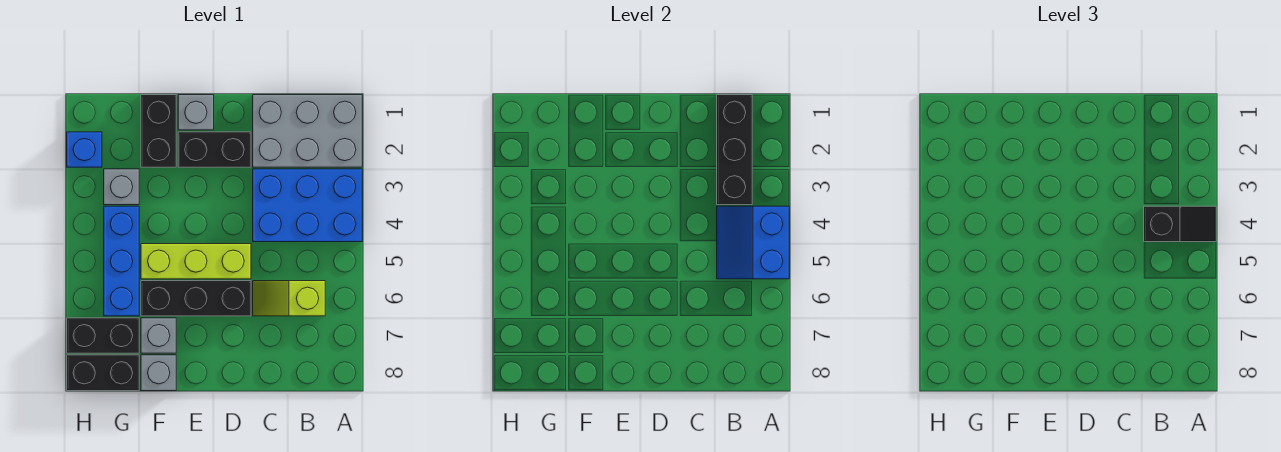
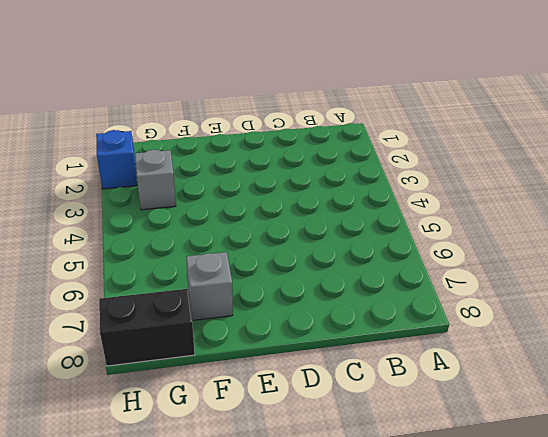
none -> grey 2x3 brick [253,95,362,167]
none -> blue 2x3 brick [253,169,362,242]
none -> lime 1x2 slope [253,281,325,316]

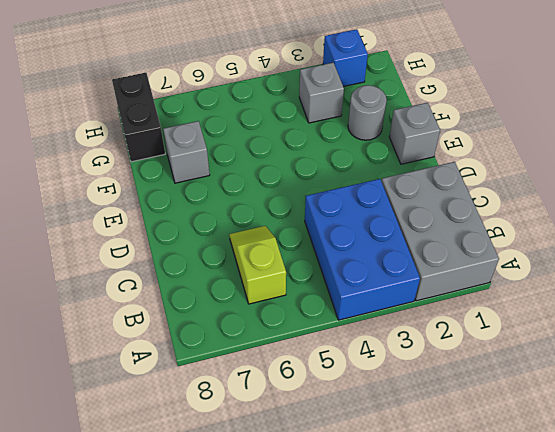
grey 1x1 round brick [348,85,387,140] -> black 1x2 brick [141,95,176,167]
none -> black 1x2 brick [178,132,251,167]
none -> lime 1x3 brick [141,244,251,279]
none -> black 1x3 brick [141,281,251,316]

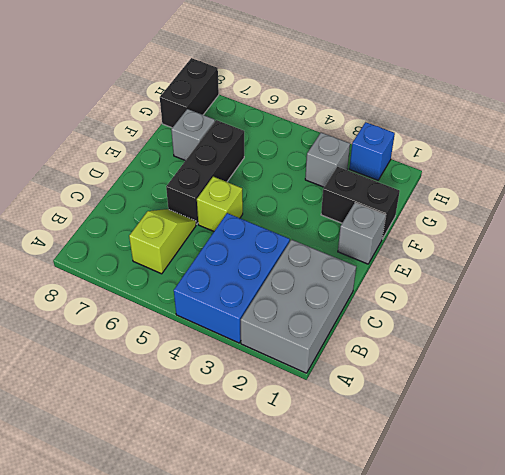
lime 1x1 brick [197,177,243,231] -> lime 1x3 brick [141,244,251,279]
none -> black 1x2 brick [178,132,251,167]
none -> grey 1x1 brick [141,355,176,391]
none -> blue 1x3 brick [104,206,139,316]

